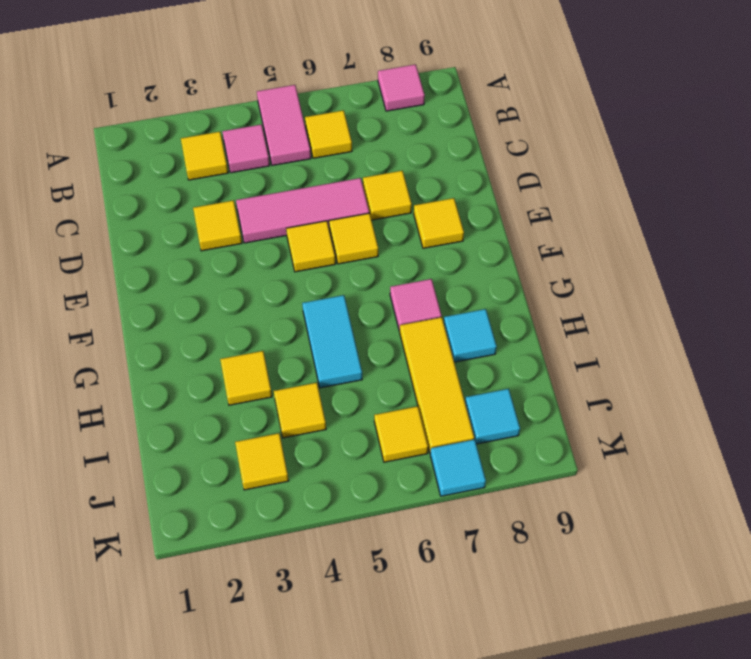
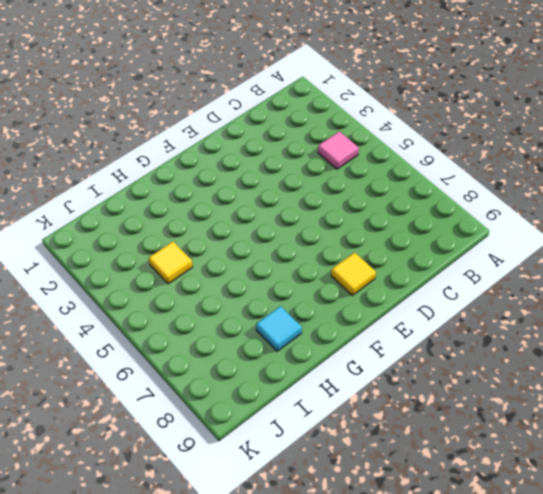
none -> pink 1x2 tile [257,85,311,165]
none -> pink 1x1 tile [378,64,425,111]
none -> yellow 1x1 tile [181,132,228,180]

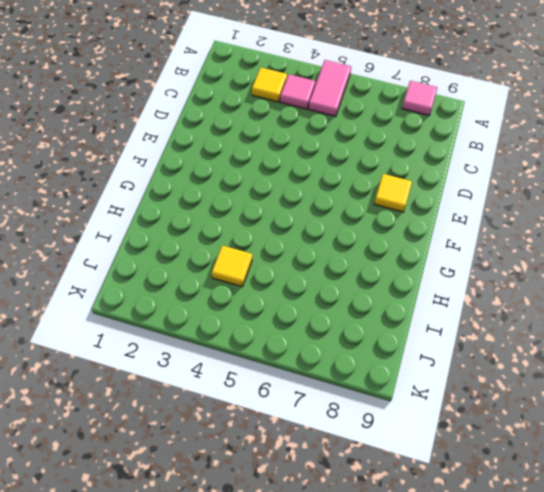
none -> yellow 1x1 tile [305,110,352,158]
none -> yellow 1x1 tile [193,200,242,251]
none -> pink 1x3 tile [236,178,369,243]

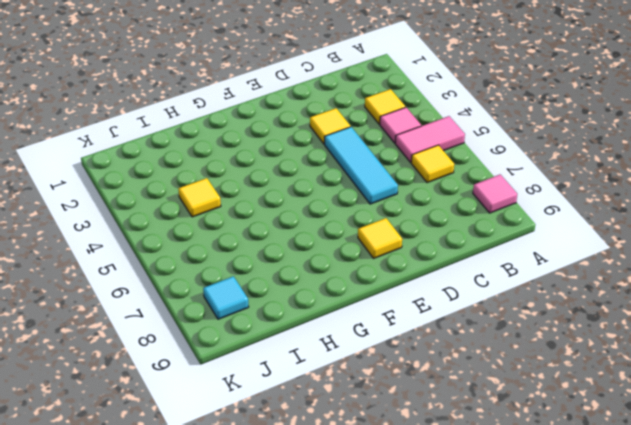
cyan 1x3 tile [325,127,398,204] -> pink 1x3 tile [236,178,369,243]
none -> yellow 1x1 tile [363,171,412,220]
none -> yellow 1x1 tile [286,221,336,272]
none -> yellow 1x1 tile [329,213,378,264]

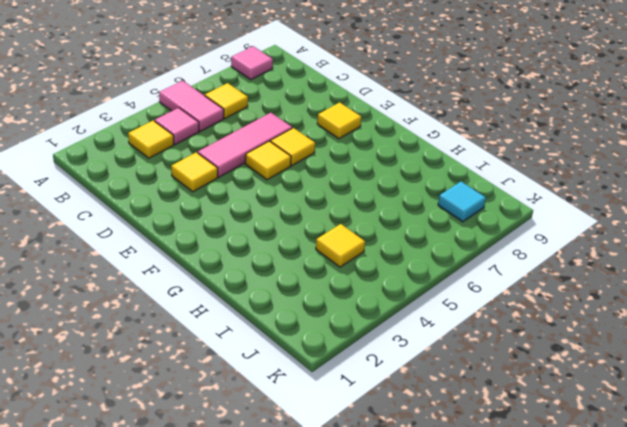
none -> yellow 1x1 tile [363,171,412,220]
none -> cyan 1x2 tile [302,295,362,388]
none -> pink 1x1 tile [390,279,442,331]

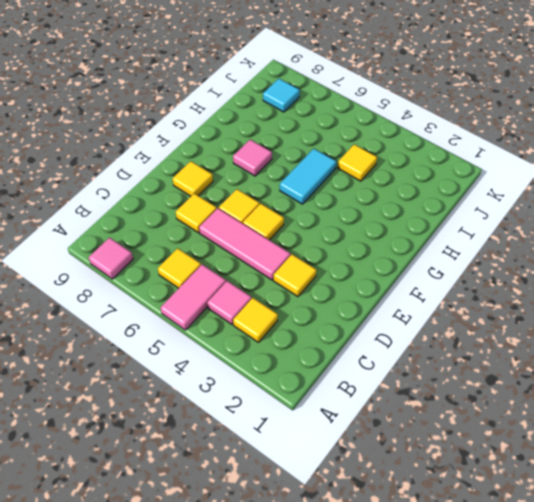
none -> yellow 1x1 tile [220,351,272,405]
none -> yellow 1x3 tile [400,317,474,453]
none -> cyan 1x1 tile [444,309,497,362]

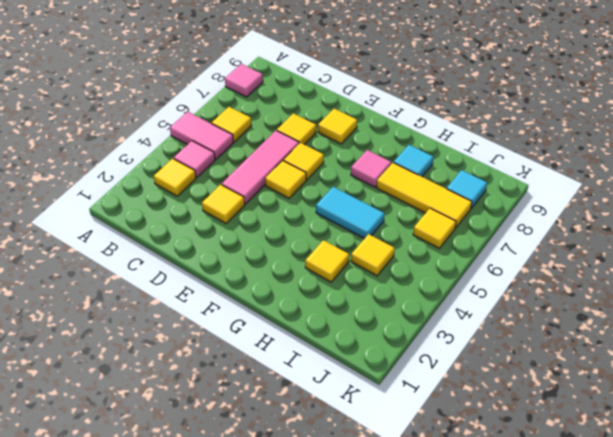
none -> yellow 1x1 tile [235,433,289,490]
none -> cyan 1x1 tile [430,439,486,496]

